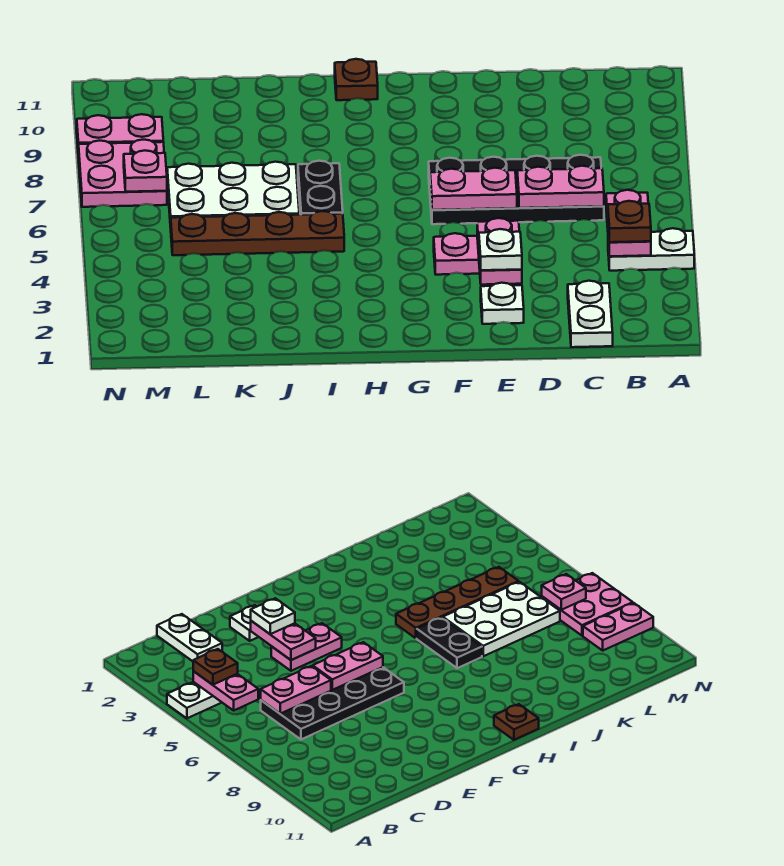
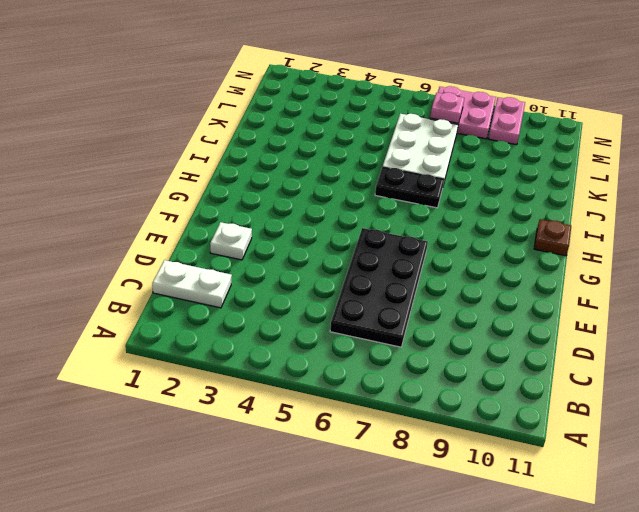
none -> white 1x2 plate [608,228,694,271]
none -> pink 1x2 plate [434,233,480,275]
none -> brown 1x4 plate [171,211,344,255]

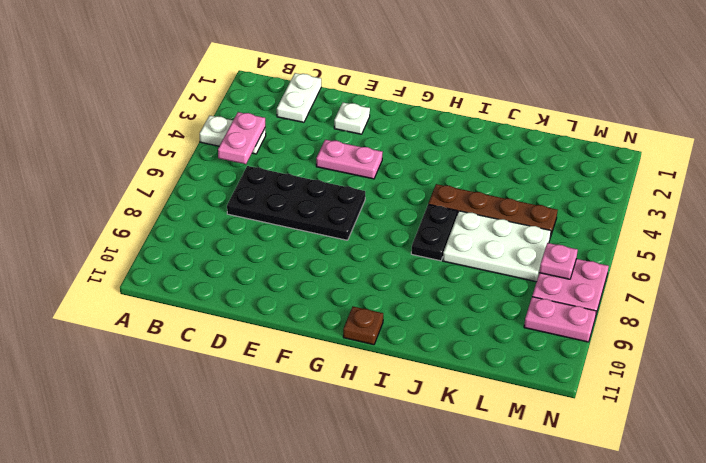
none -> pink 1x2 plate [517,166,604,208]
none -> pink 1x2 plate [477,218,522,285]
none -> pink 1x2 plate [430,168,517,210]

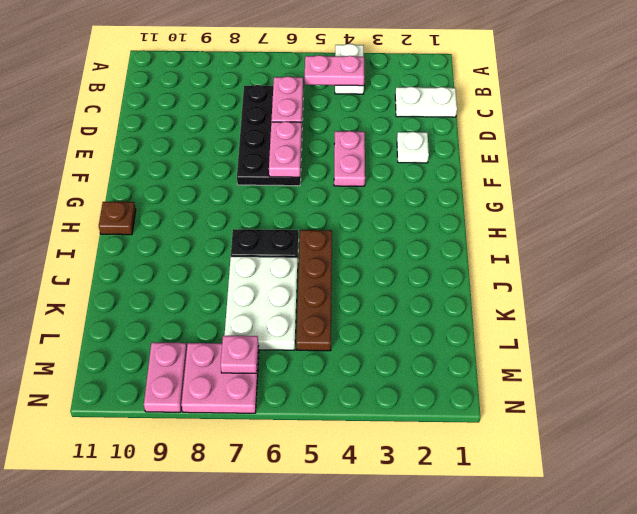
none -> pink 1x2 plate [477,218,522,285]
none -> brown 1x1 plate [608,201,651,242]
none -> white 1x1 plate [479,229,522,270]

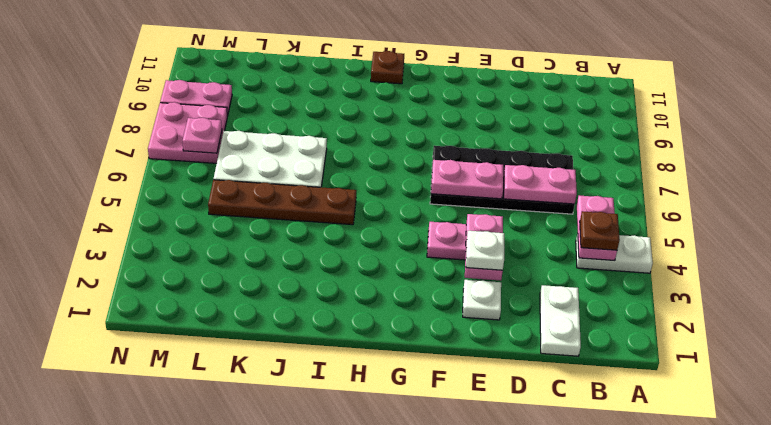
none -> black 1x2 plate [298,161,343,215]

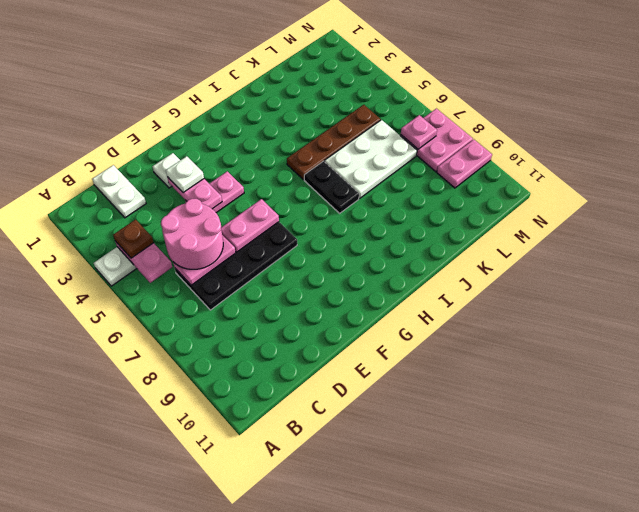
pink 2x2 round brick [161,199,223,269] -> none
none -> brown 1x1 plate [335,59,378,100]

